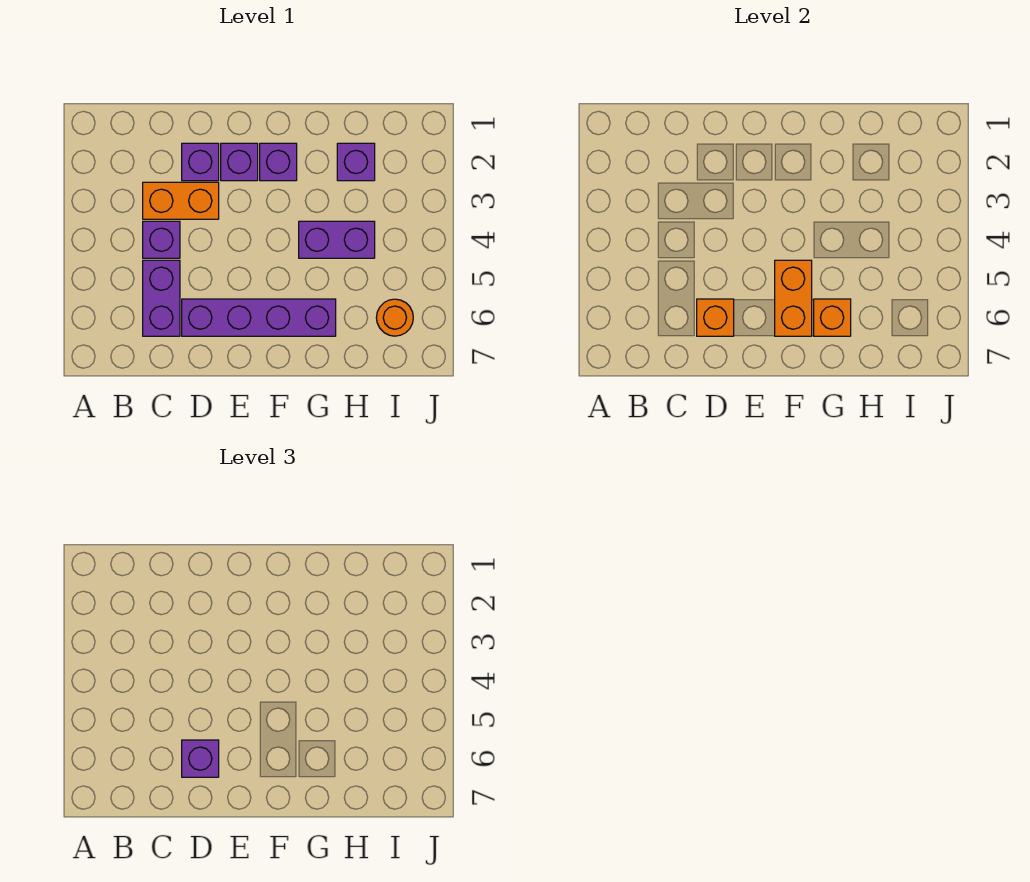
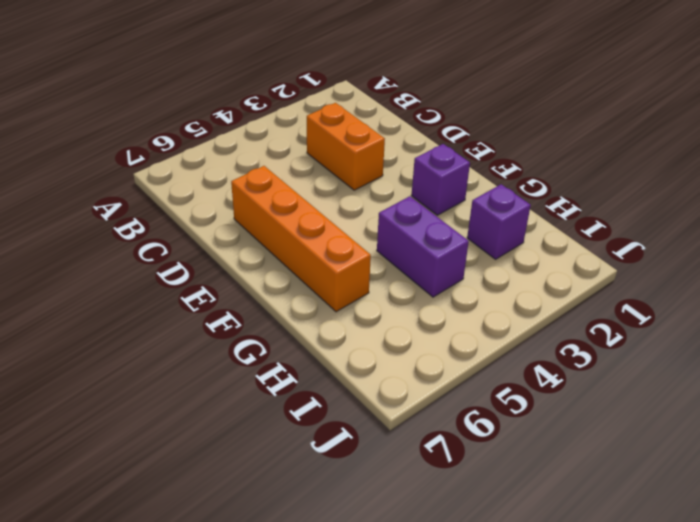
orange 1x4 brick [231,166,371,312] -> purple 1x4 brick [182,299,336,336]
none -> purple 1x1 brick [143,221,180,258]
none -> purple 1x2 brick [143,260,180,336]
none -> purple 1x1 brick [182,143,219,181]

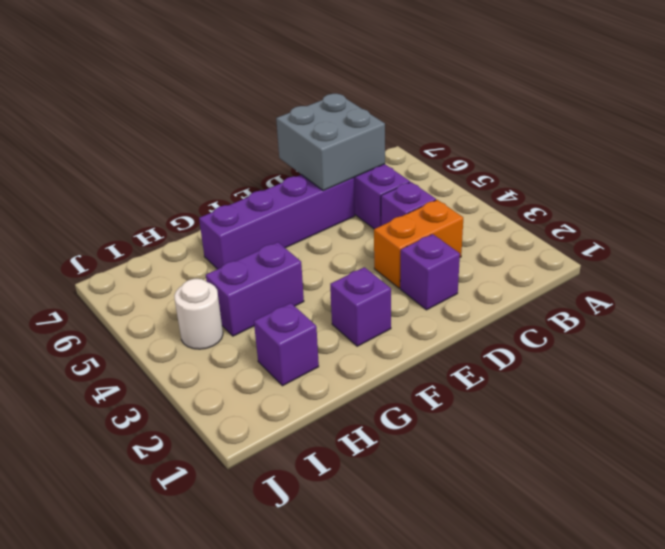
grey 2x2 brick [276,94,385,191] -> orange 1x1 brick [697,299,734,336]
white 1x1 round brick [174,279,223,349] -> none
none -> purple 1x1 brick [221,143,258,181]
none -> orange 1x1 round brick [376,299,413,336]
none -> orange 1x2 brick [775,260,812,336]

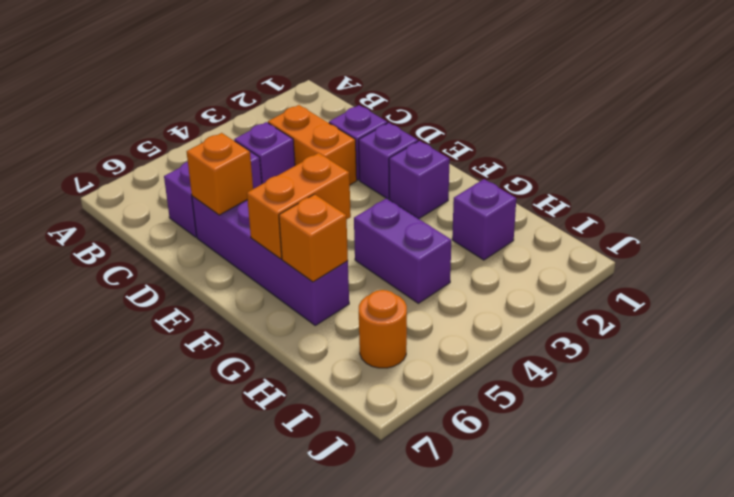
none -> purple 1x1 brick [182,740,219,777]

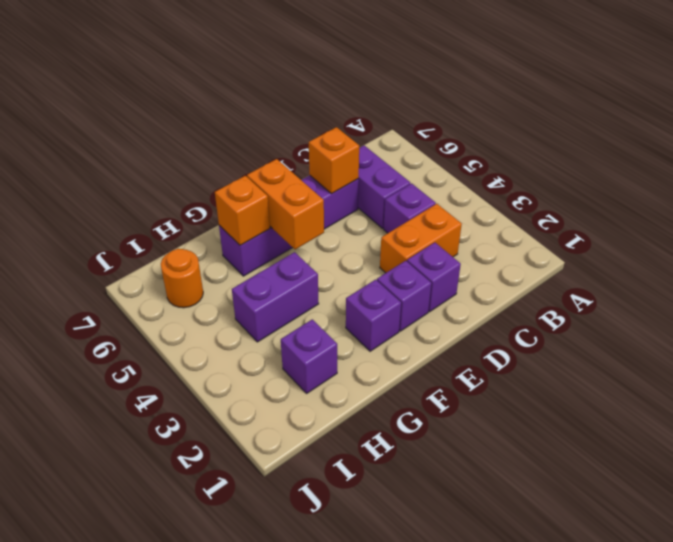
none -> purple 1x1 brick [182,740,219,777]

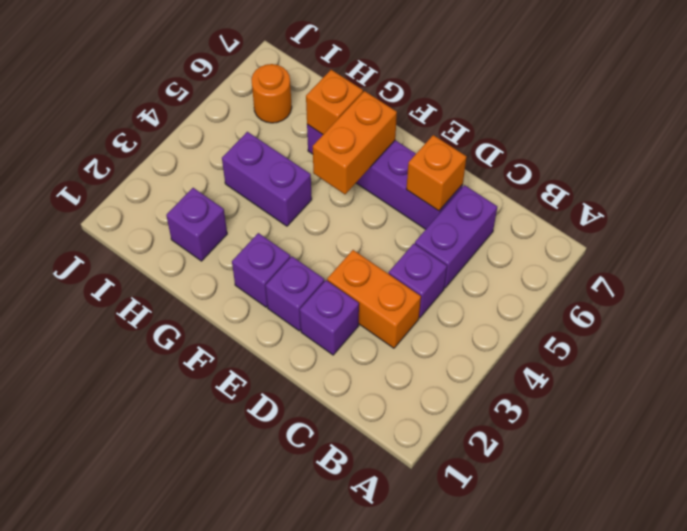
none -> purple 1x1 brick [182,740,219,777]

